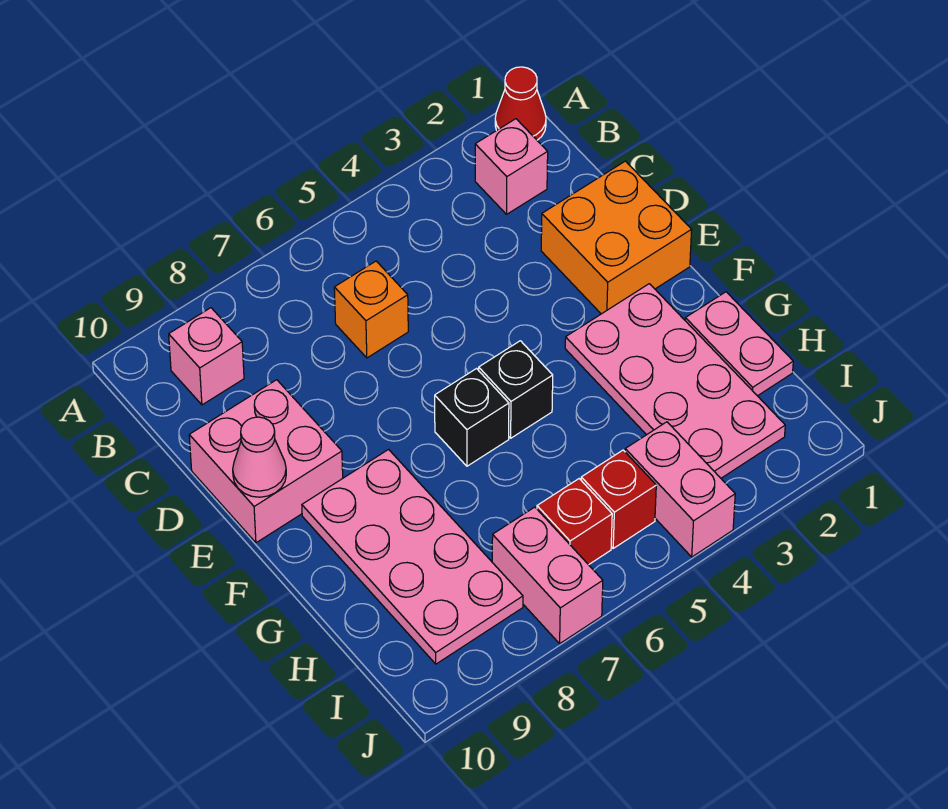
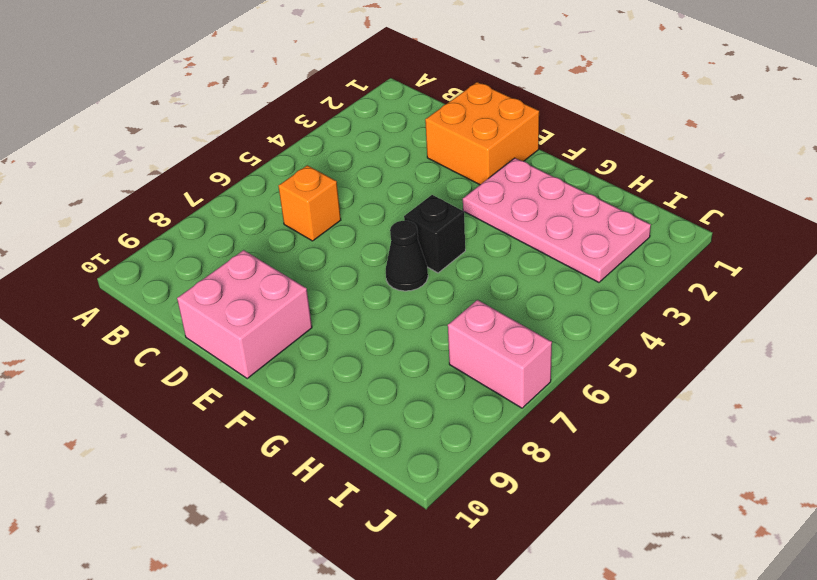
black 1x1 cone [386,221,428,291] -> black 1x1 brick [435,369,509,466]
none -> red 1x1 cone [495,67,546,140]
none -> pink 1x1 brick [475,119,548,214]
none -> pink 1x1 brick [169,308,244,405]

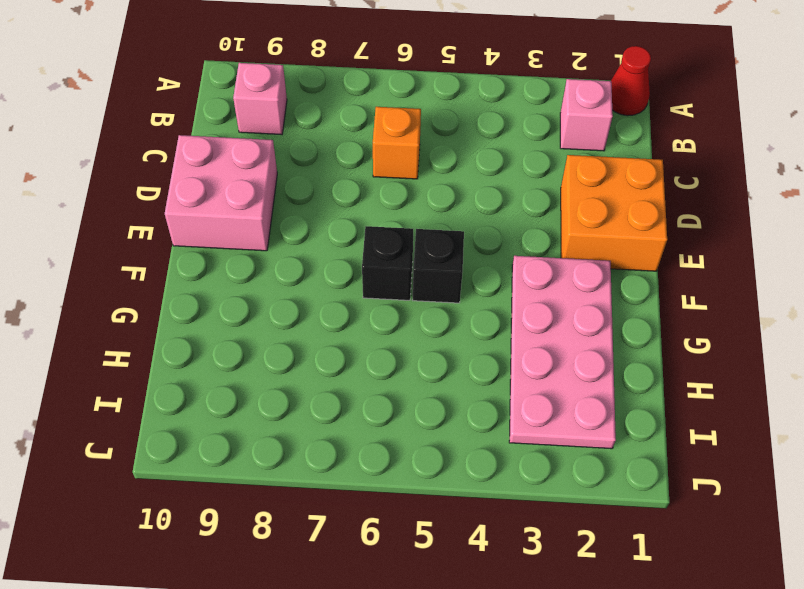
none -> pink 2x4 plate [302,450,523,664]
none -> pink 1x2 plate [685,292,793,396]
none -> pink 1x2 brick [625,422,735,557]

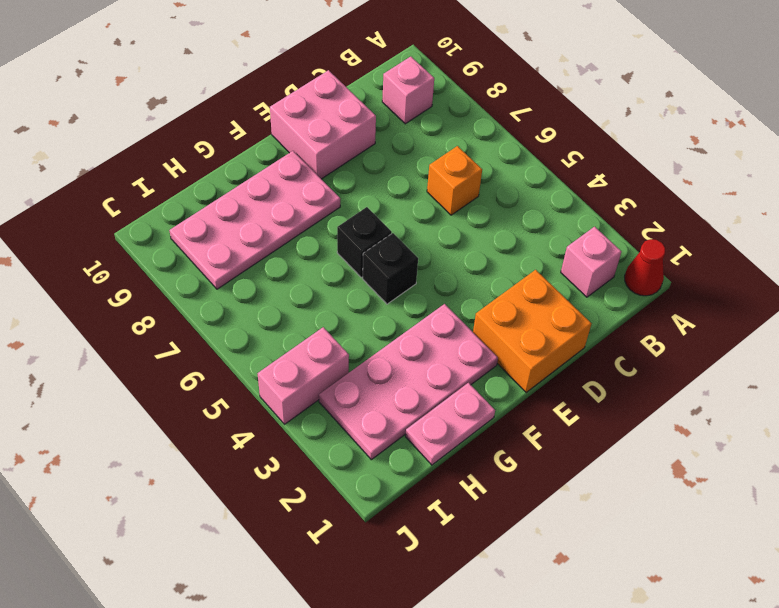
none -> red 1x1 brick [581,450,656,548]
none -> red 1x1 brick [537,479,612,565]
none -> pink 1x2 brick [492,507,603,644]

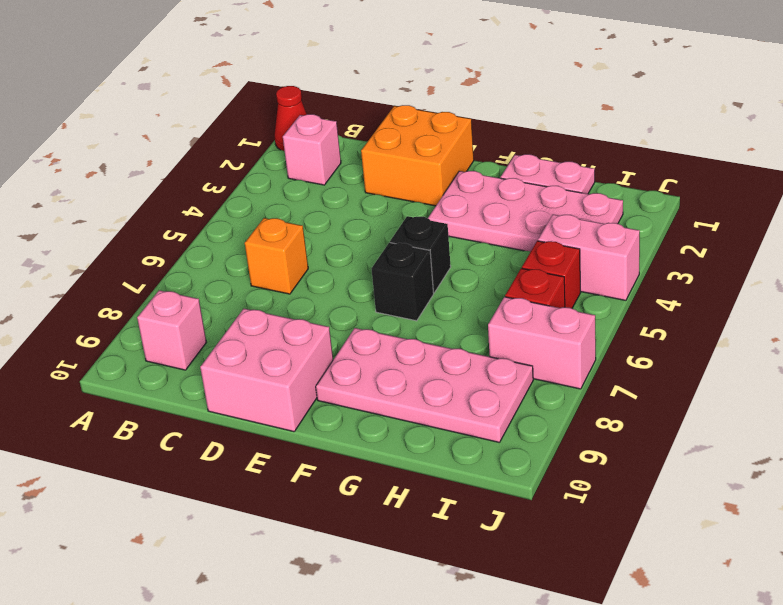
none -> pink 1x1 cone [233,417,286,497]

